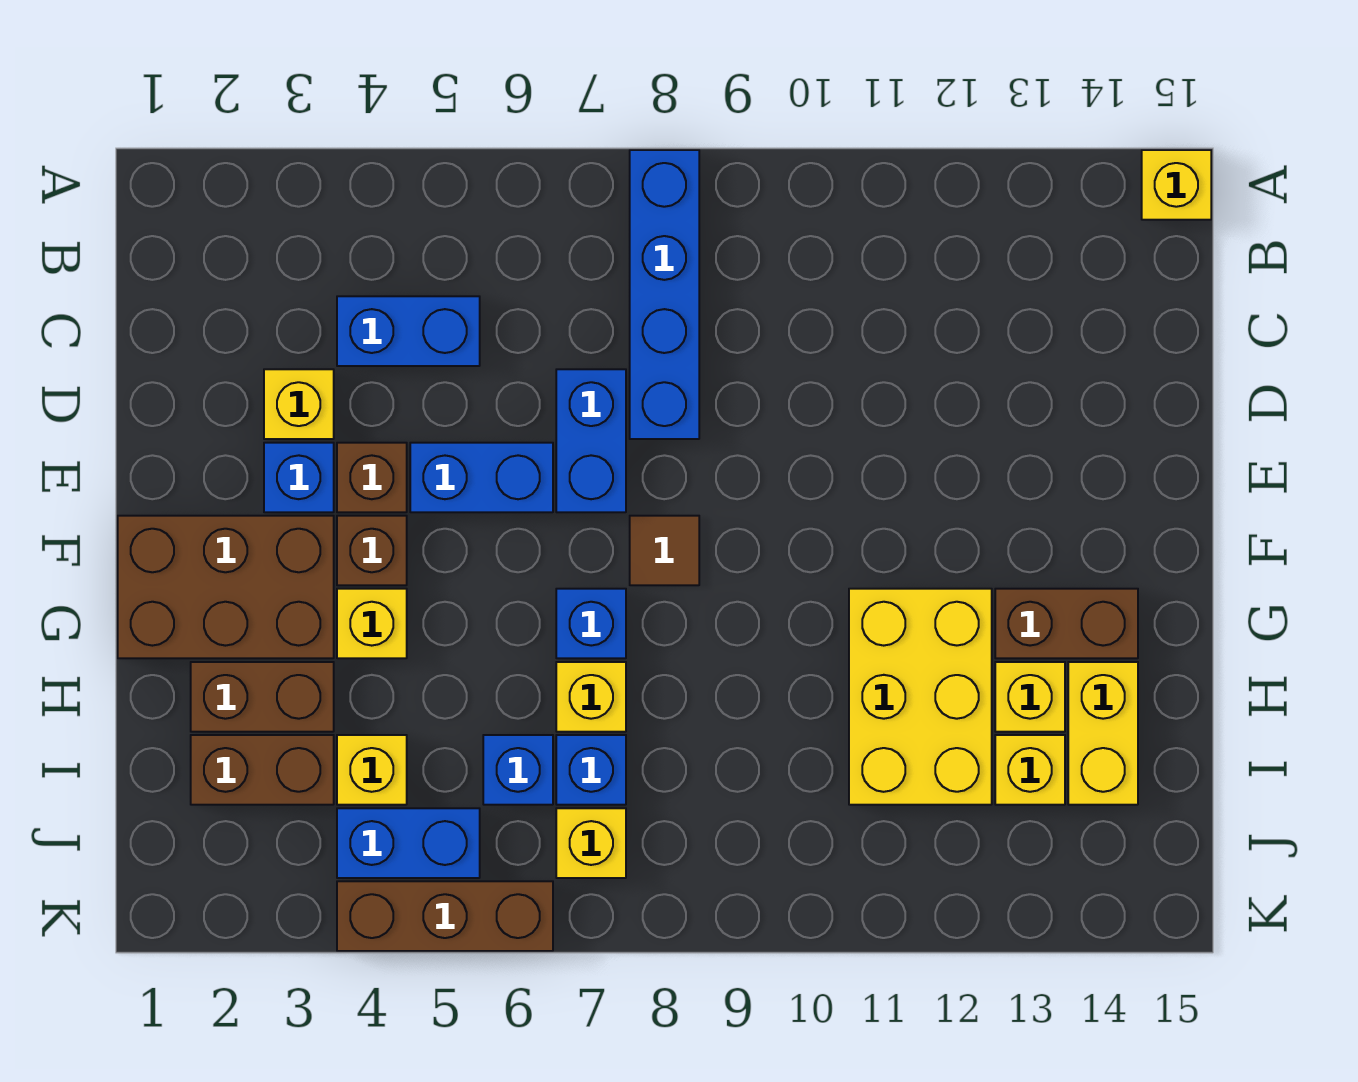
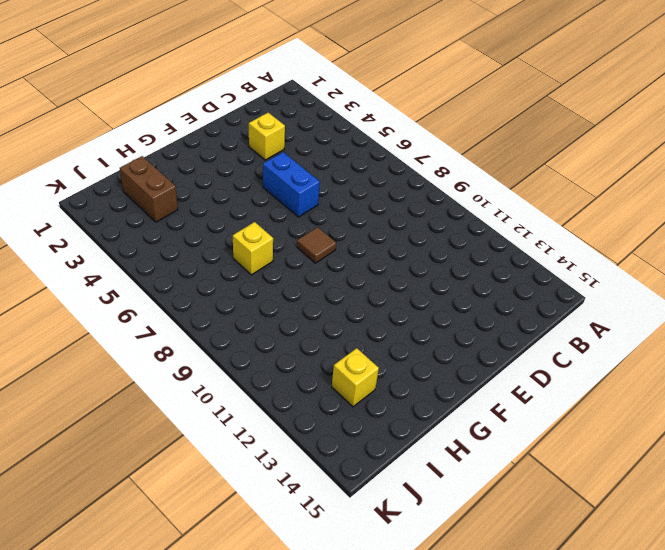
none -> blue 1x4 brick [630,150,699,439]
none -> yellow 1x1 brick [1142,150,1211,220]
none -> blue 1x2 brick [337,296,480,366]

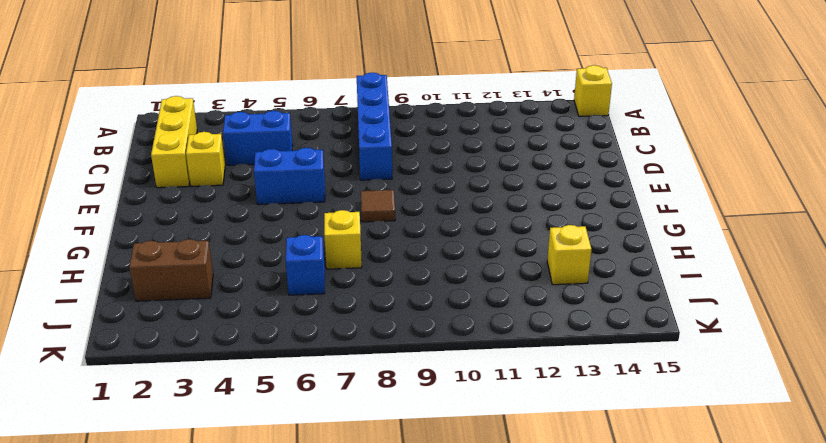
yellow 1x3 brick [151,96,197,188] -> none
none -> blue 1x2 brick [556,369,626,512]
none -> blue 1x1 brick [264,443,334,512]
none -> brown 1x1 brick [337,443,407,512]

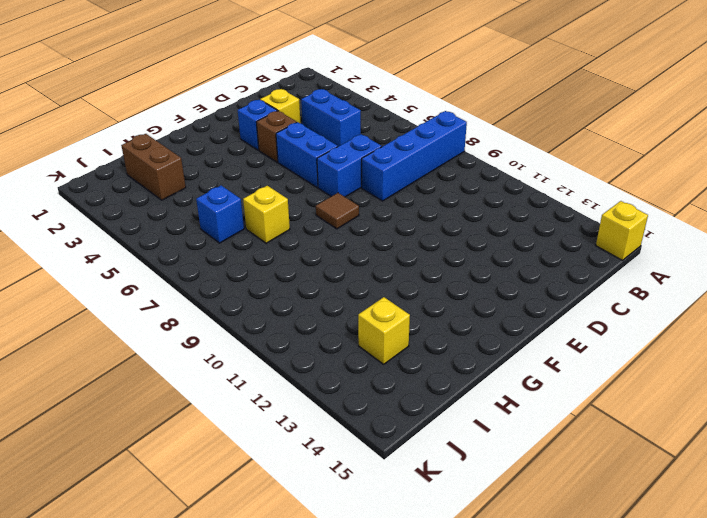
none -> brown 2x3 brick [118,516,334,658]
none -> brown 1x1 brick [337,516,407,585]
none -> yellow 1x1 brick [337,589,407,658]

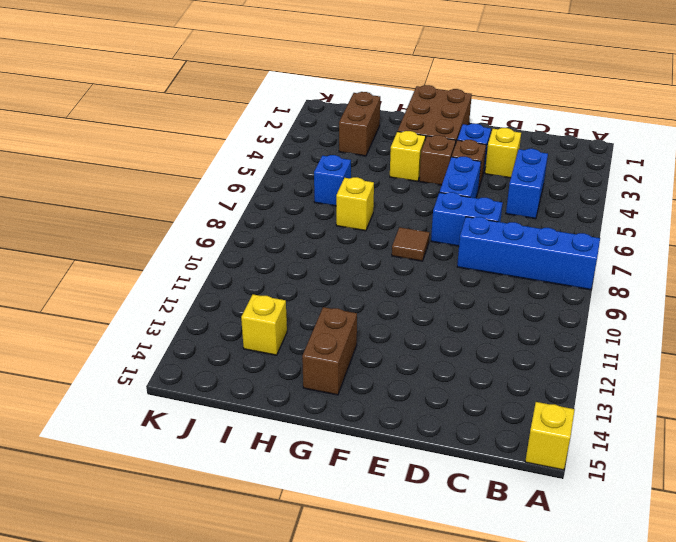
none -> blue 1x1 brick [556,589,626,658]
none -> yellow 2x3 brick [849,589,992,805]
none -> brown 1x2 brick [191,662,334,732]

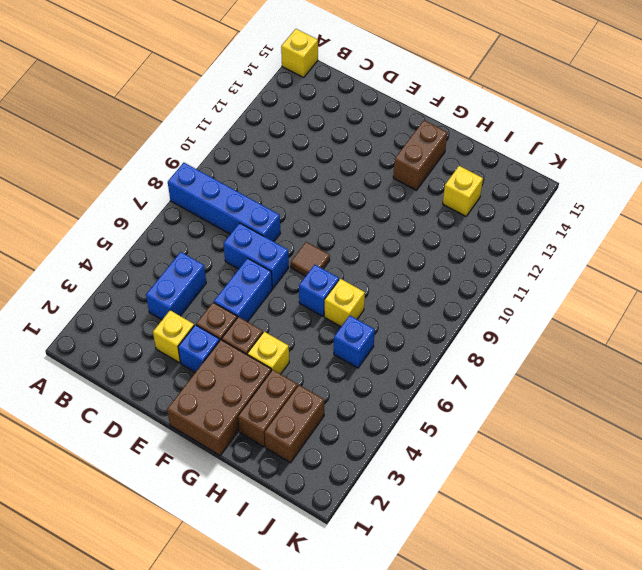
none -> yellow 2x3 brick [849,589,992,805]
none -> yellow 1x1 brick [995,662,1065,732]
none -> yellow 1x2 brick [1068,662,1138,805]

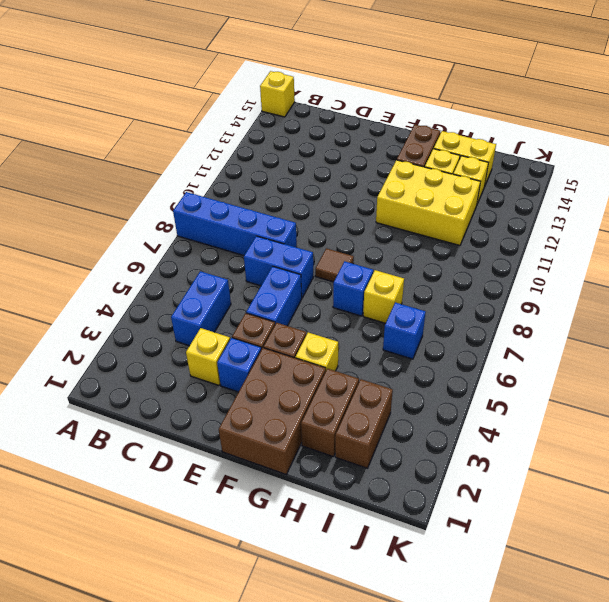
none -> yellow 1x1 brick [337,735,407,805]
none -> blue 1x1 brick [556,735,626,805]
none -> blue 1x2 brick [337,808,480,878]

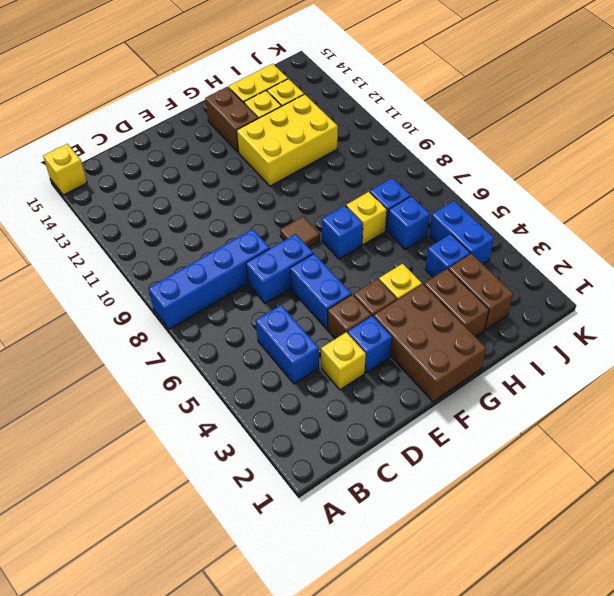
blue 1x1 brick [425,234,470,277] -> yellow 1x1 brick [337,735,407,805]
none -> yellow 1x1 brick [556,808,626,878]
none -> brown 1x3 brick [337,881,553,951]

